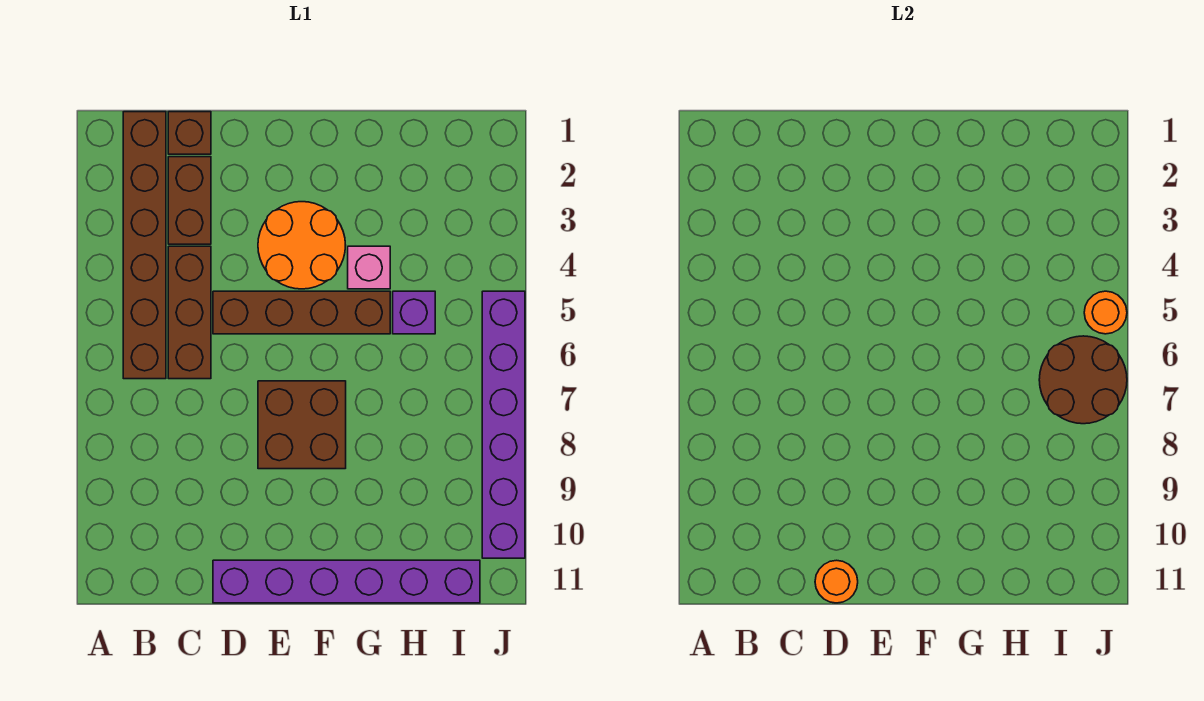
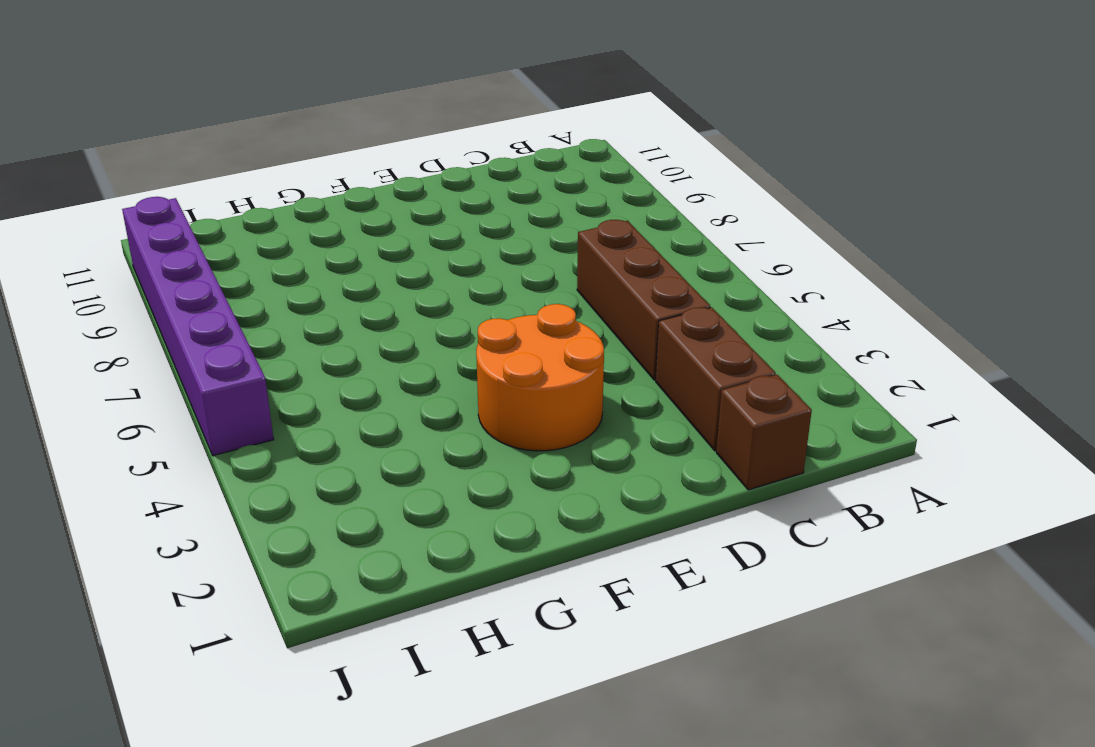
none -> brown 1x6 brick [123,112,166,379]
none -> brown 1x4 brick [213,291,390,334]
none -> purple 1x6 brick [213,560,480,603]

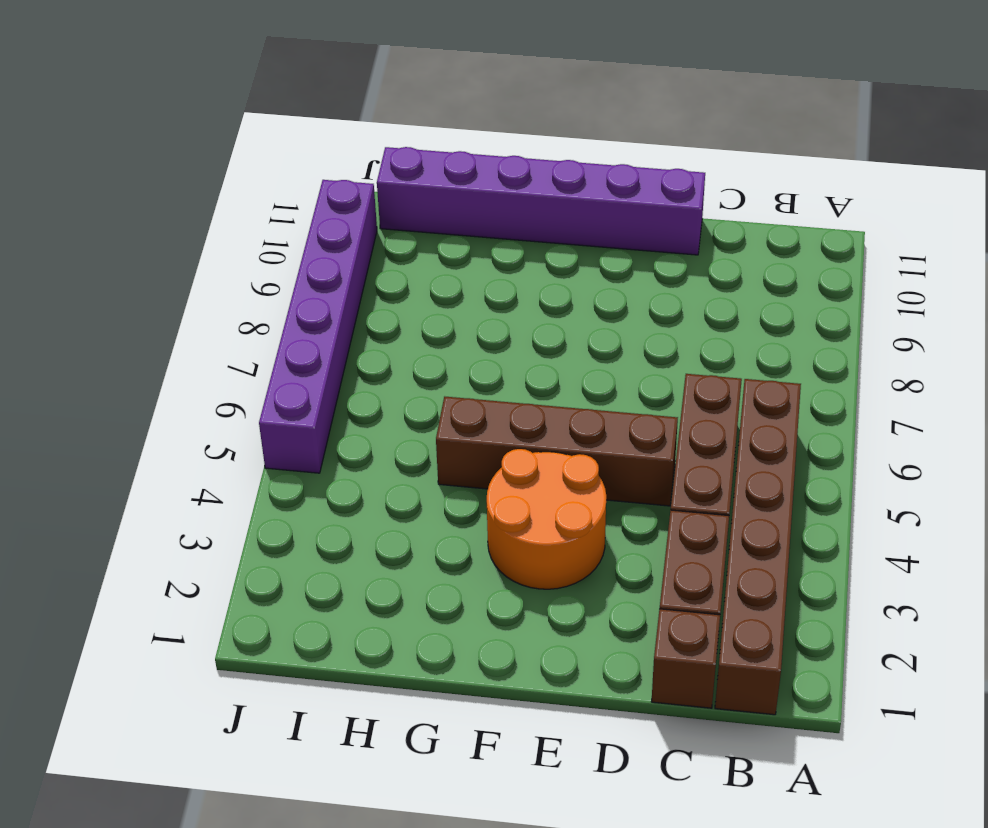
none -> brown 2x2 brick [258,381,346,469]
none -> pink 1x1 brick [348,246,390,289]
none -> purple 1x1 brick [393,291,435,334]

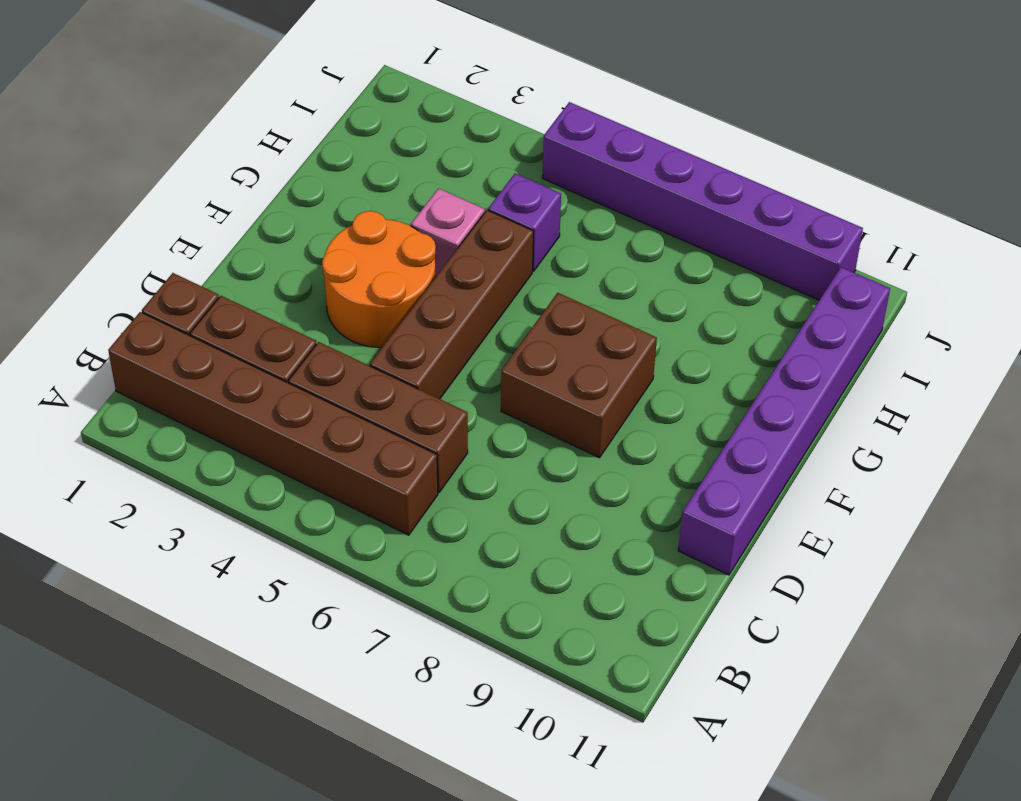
none -> orange 1x1 round brick [815,560,858,603]
none -> brown 2x2 round brick [1039,336,1127,424]
none -> orange 1x1 round brick [1084,291,1127,334]

